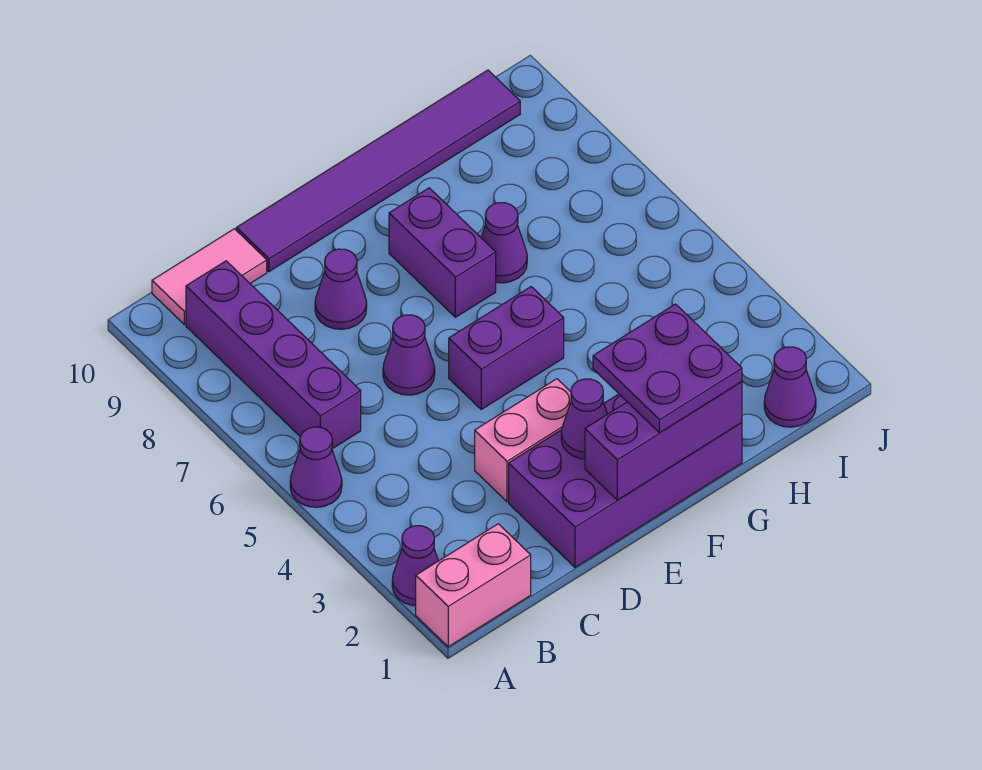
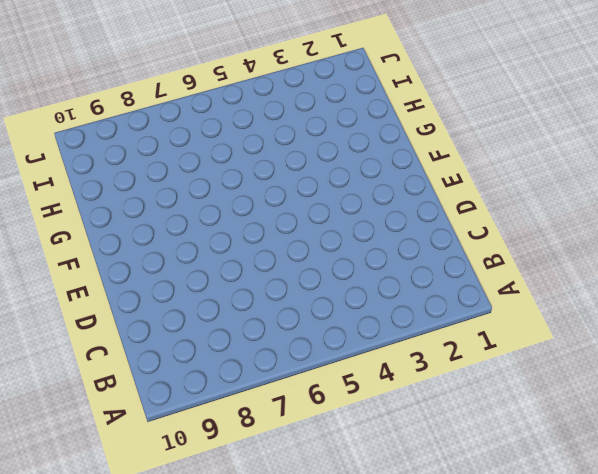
none -> pink 1x2 brick [416,524,531,647]
none -> purple 1x1 cone [392,526,438,606]
none -> purple 1x1 cone [290,427,342,507]

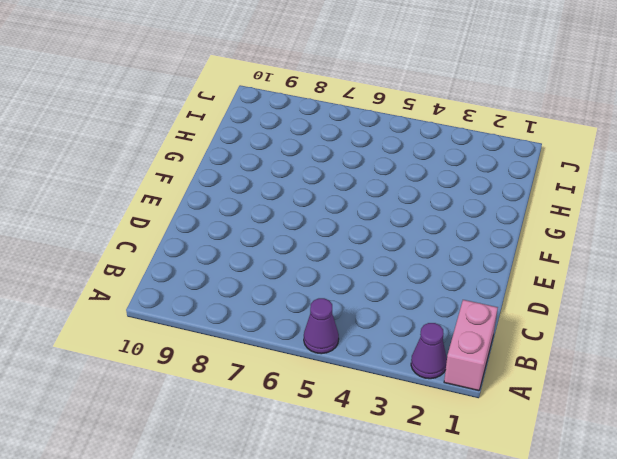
none -> purple 1x4 brick [186,261,361,449]
none -> pink 1x2 tile [152,229,267,324]
none -> purple 2x4 brick [509,394,742,567]

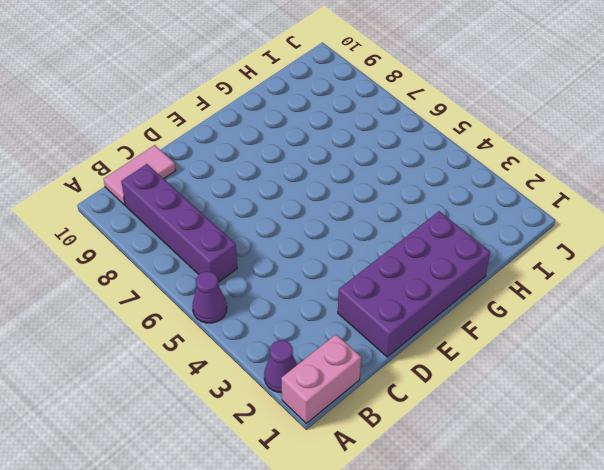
none -> pink 1x2 brick [475,379,571,502]
none -> purple 1x1 cone [383,315,435,395]
none -> purple 1x1 cone [315,249,367,329]

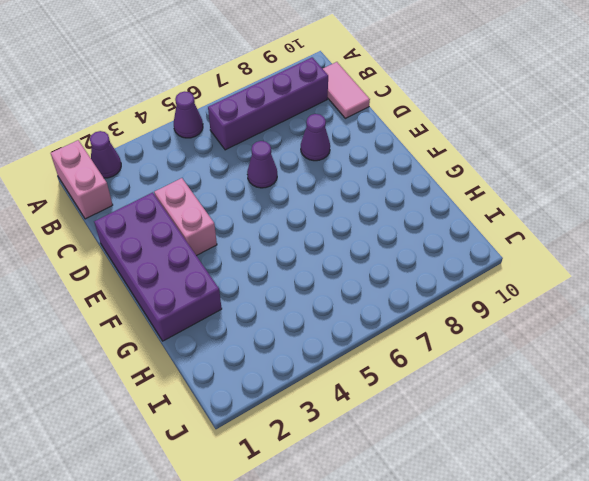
none -> purple 1x6 tile [236,70,520,272]
none -> purple 1x2 brick [449,287,564,409]
none -> purple 1x2 brick [389,188,496,317]

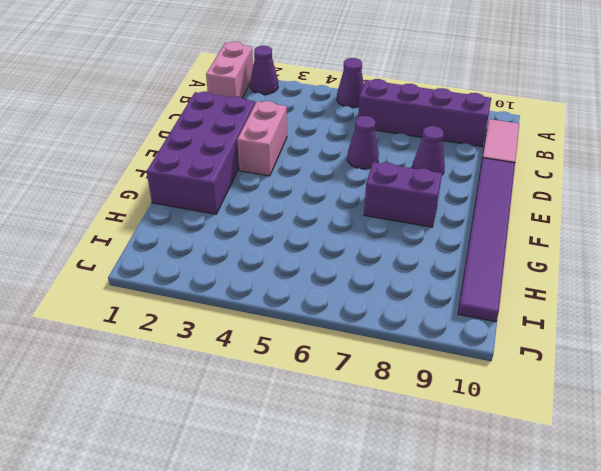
none -> purple 1x2 brick [449,287,564,409]
none -> purple 1x1 cone [481,203,527,283]
none -> purple 1x1 cone [764,347,816,427]

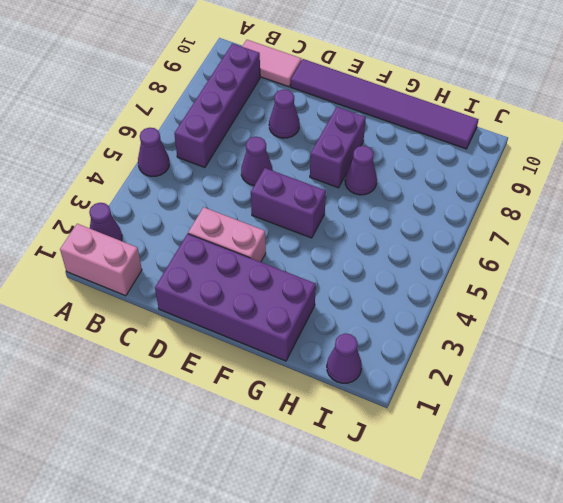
none -> purple 1x3 brick [585,382,742,500]
none -> purple 1x1 cone [561,379,607,459]
none -> purple 2x2 plate [593,304,742,433]

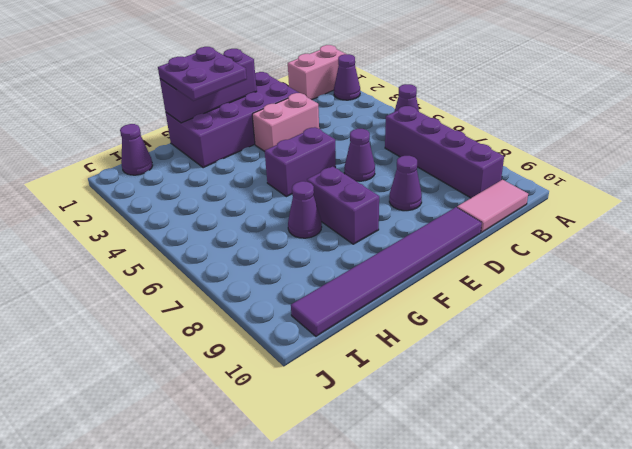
none -> purple 1x1 cone [561,379,607,459]

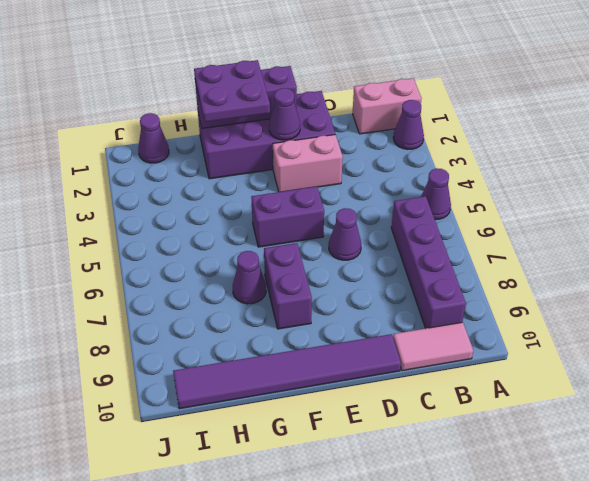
none -> purple 1x1 cone [315,249,367,329]

